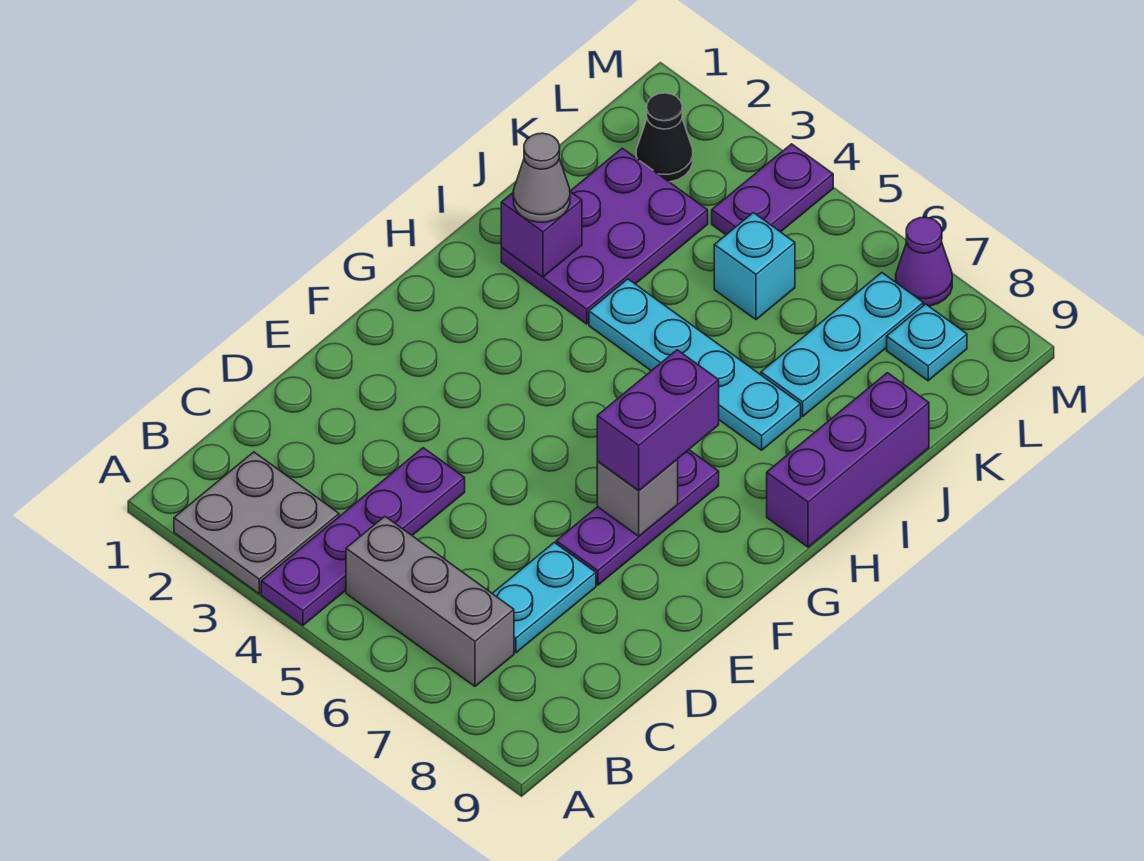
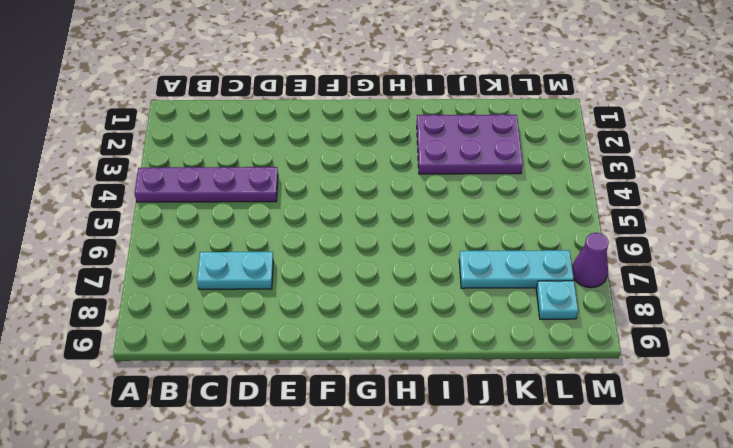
none -> grey 2x2 plate [174,452,339,594]
none -> grey 1x3 brick [346,516,514,686]
none -> purple 1x3 plate [556,450,719,585]

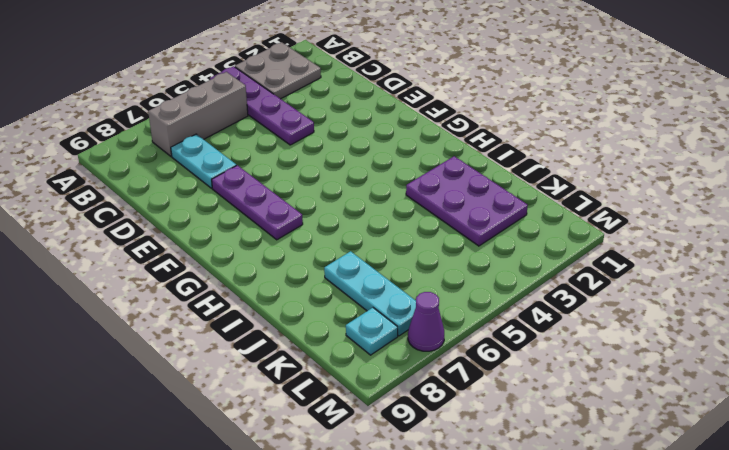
none -> purple 1x3 brick [767,373,929,547]
none -> cyan 1x4 plate [589,279,801,450]
none -> cyan 1x1 brick [714,213,795,320]

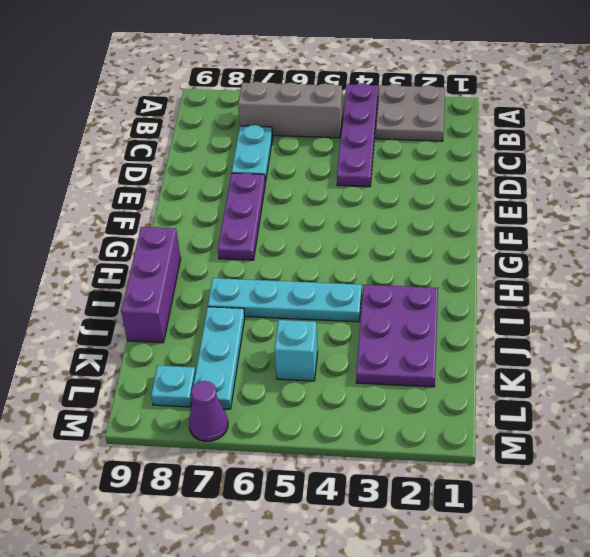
none -> black 1x1 cone [636,93,693,182]
none -> purple 1x2 plate [712,144,833,235]
none -> grey 1x1 brick [597,459,678,536]

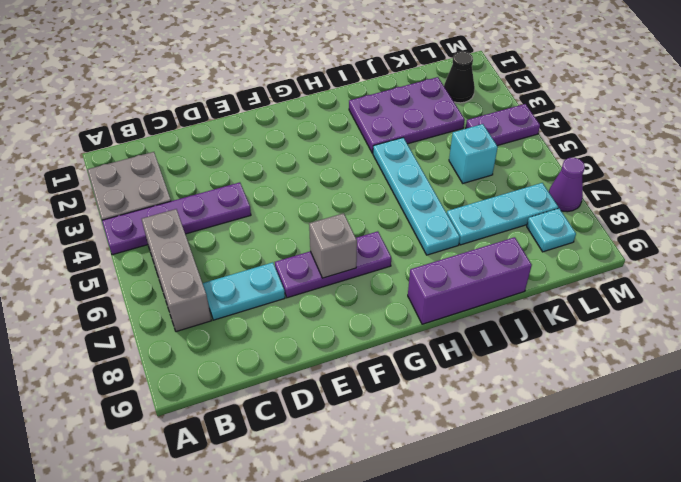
none -> purple 1x1 brick [501,192,582,277]
none -> purple 1x2 brick [597,350,719,491]
none -> grey 1x1 cone [513,133,570,222]

